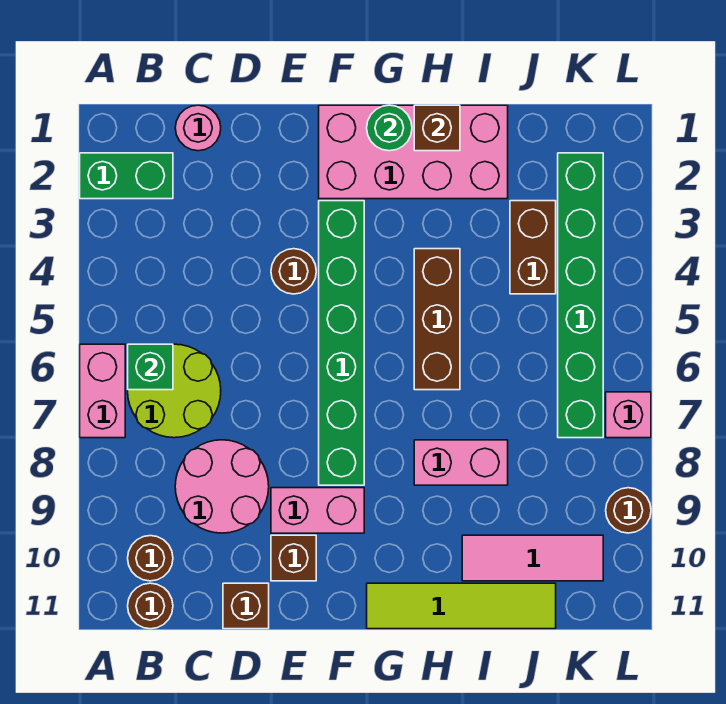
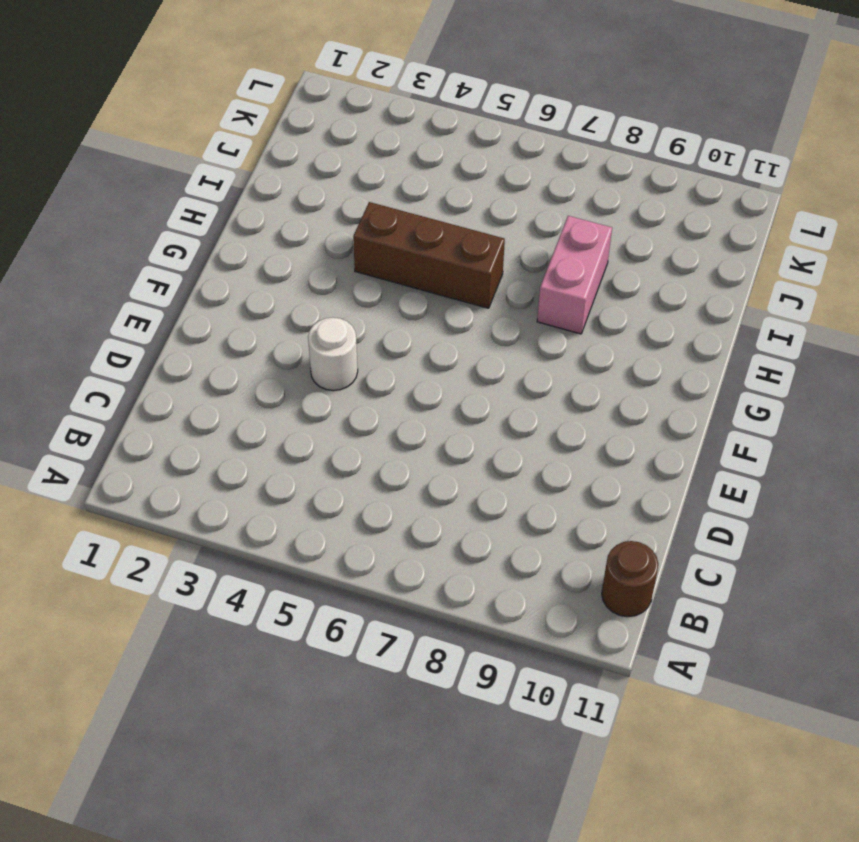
white 1x1 round brick [308,318,358,391] -> brown 1x1 round brick [271,249,316,294]
none -> green 1x2 brick [80,153,173,199]
none -> pink 1x2 brick [80,344,125,438]
none -> lime 2x2 round brick [128,344,221,438]

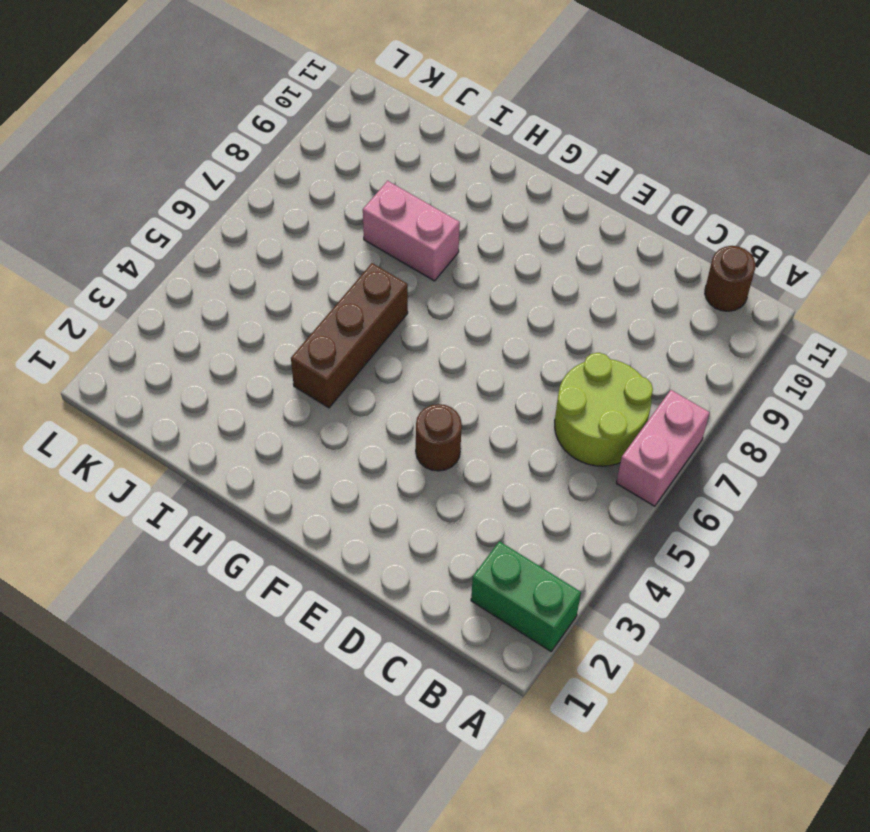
none -> brown 1x1 round brick [128,536,173,581]
none -> pink 1x1 round brick [175,105,221,151]
none -> pink 2x2 round brick [175,440,269,533]

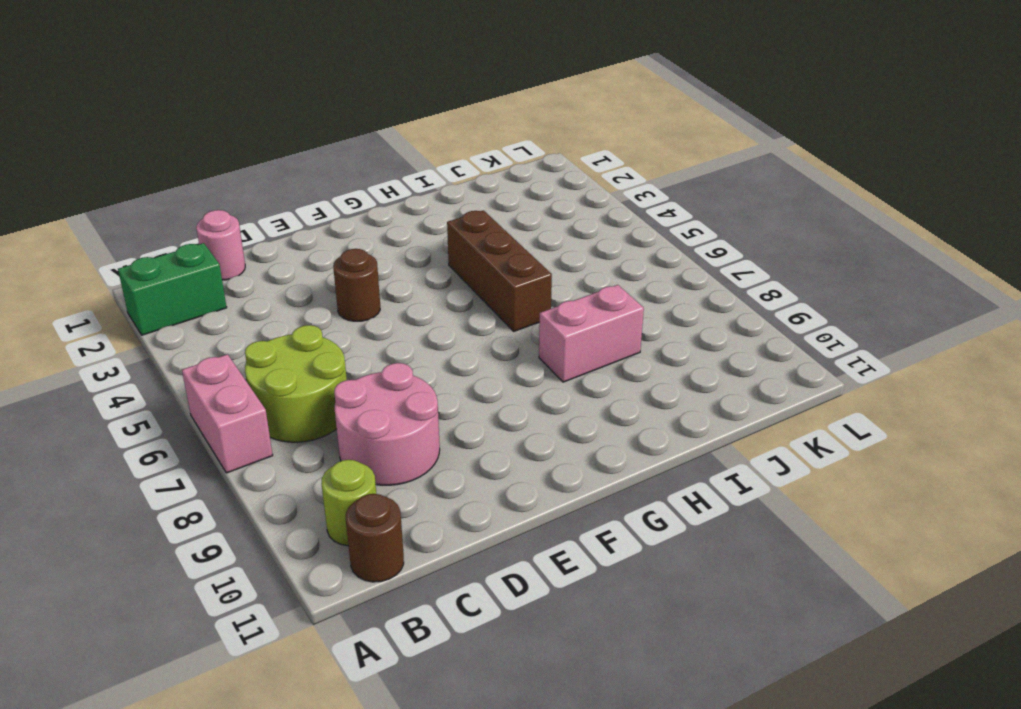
lime 1x1 round brick [321,460,376,546] -> brown 1x1 round brick [128,536,173,581]
none -> brown 1x1 brick [223,583,269,629]
none -> pink 1x2 brick [271,488,364,533]
none -> brown 1x1 brick [271,535,316,581]

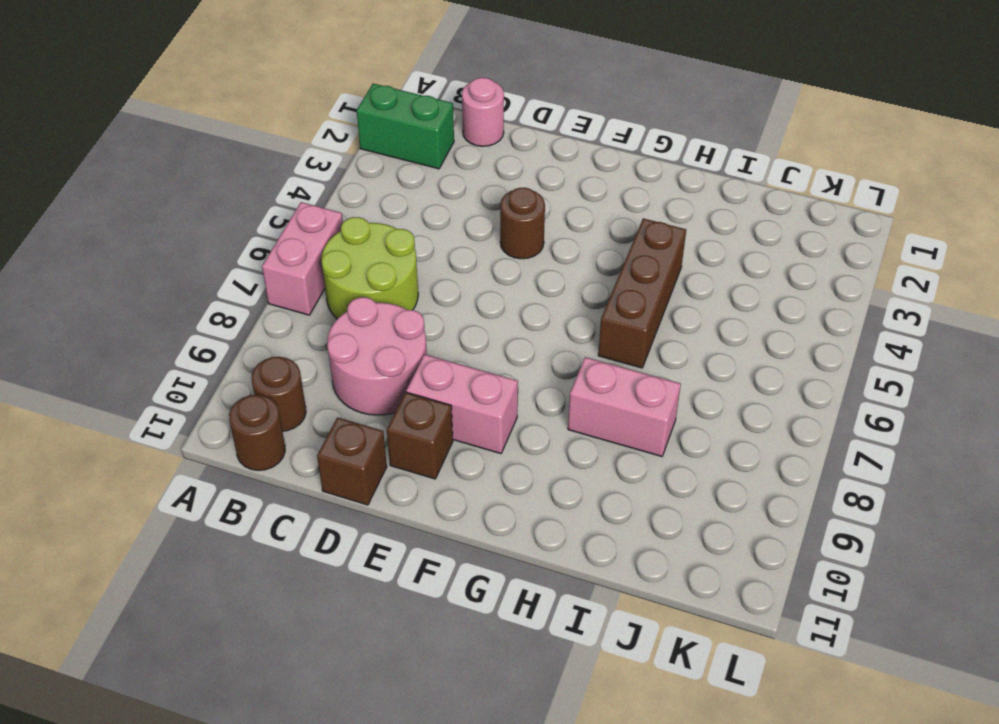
none -> pink 2x4 brick [319,105,508,199]
none -> green 1x6 brick [319,201,364,485]
none -> lime 1x4 tile [367,583,556,629]

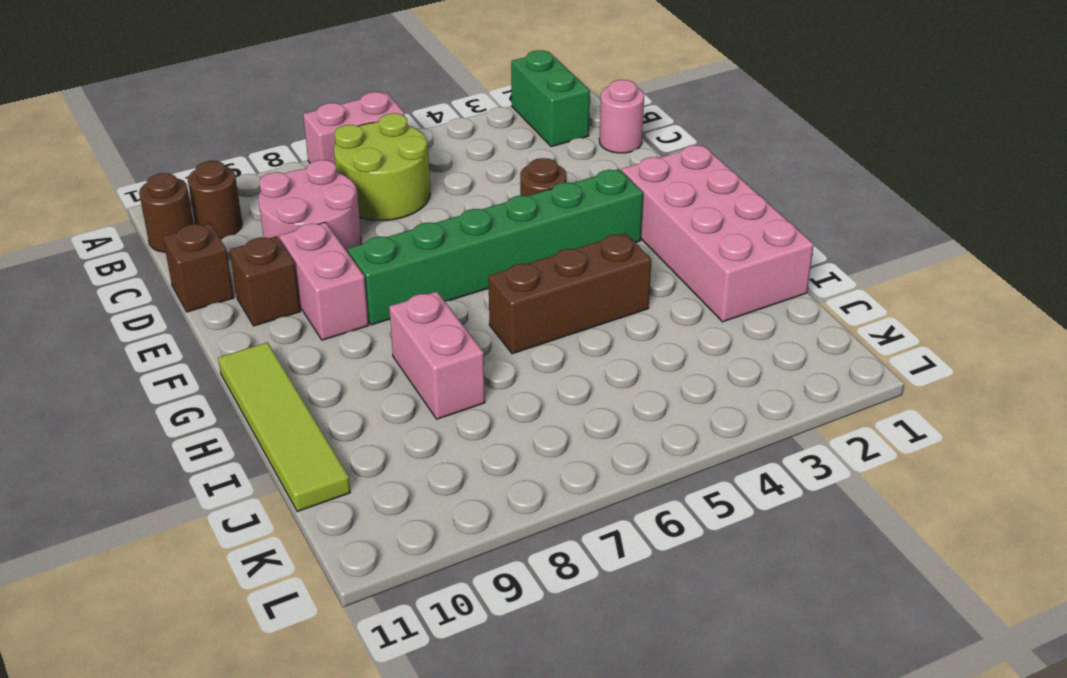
none -> pink 1x3 tile [462,535,603,581]
none -> brown 1x2 brick [510,201,556,294]
none -> green 1x6 brick [558,153,603,438]

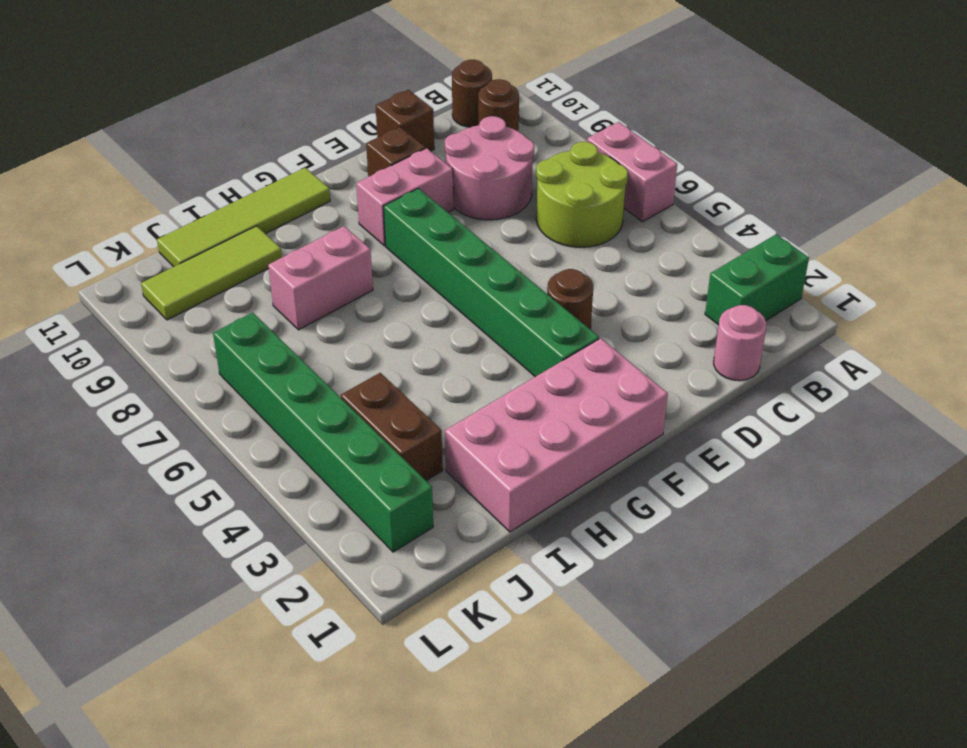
lime 1x3 tile [141,226,282,320] -> pink 1x3 tile [462,535,603,581]
none -> brown 1x3 brick [414,249,460,390]
none -> pink 1x1 brick [606,392,651,438]
none -> brown 1x1 round brick [606,488,651,533]

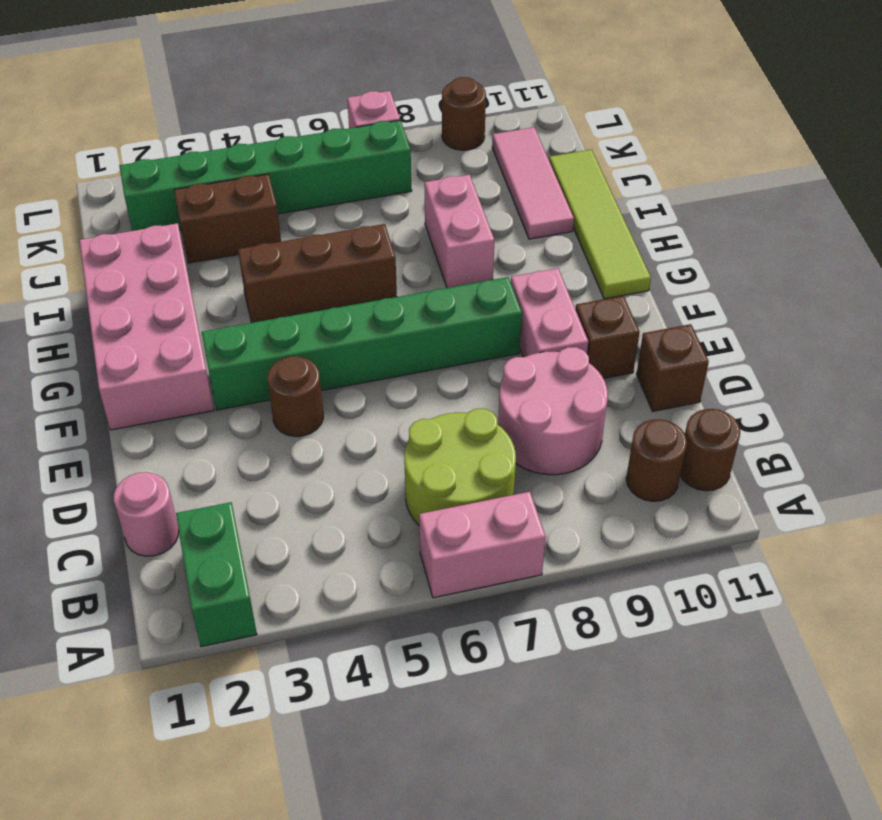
none -> green 1x1 brick [128,344,173,390]
none -> green 1x1 round brick [367,105,412,151]
none -> brown 1x1 brick [414,105,460,151]

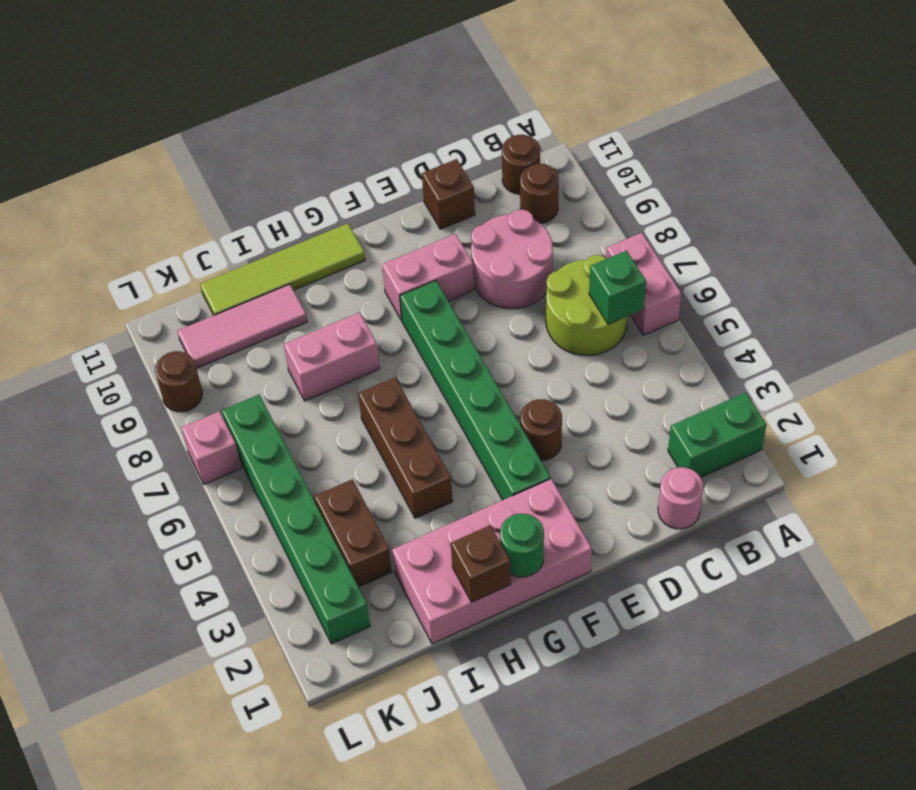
none -> brown 1x1 brick [271,535,316,581]

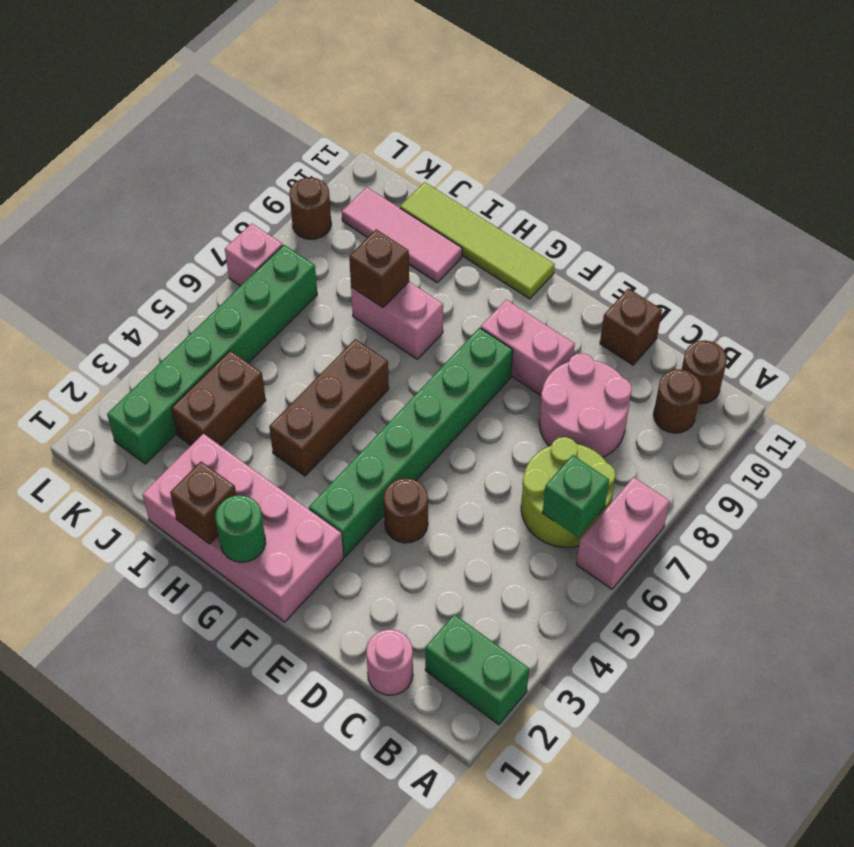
brown 1x1 brick [349,229,409,308] -> brown 1x1 brick moved to [271,535,316,581]

